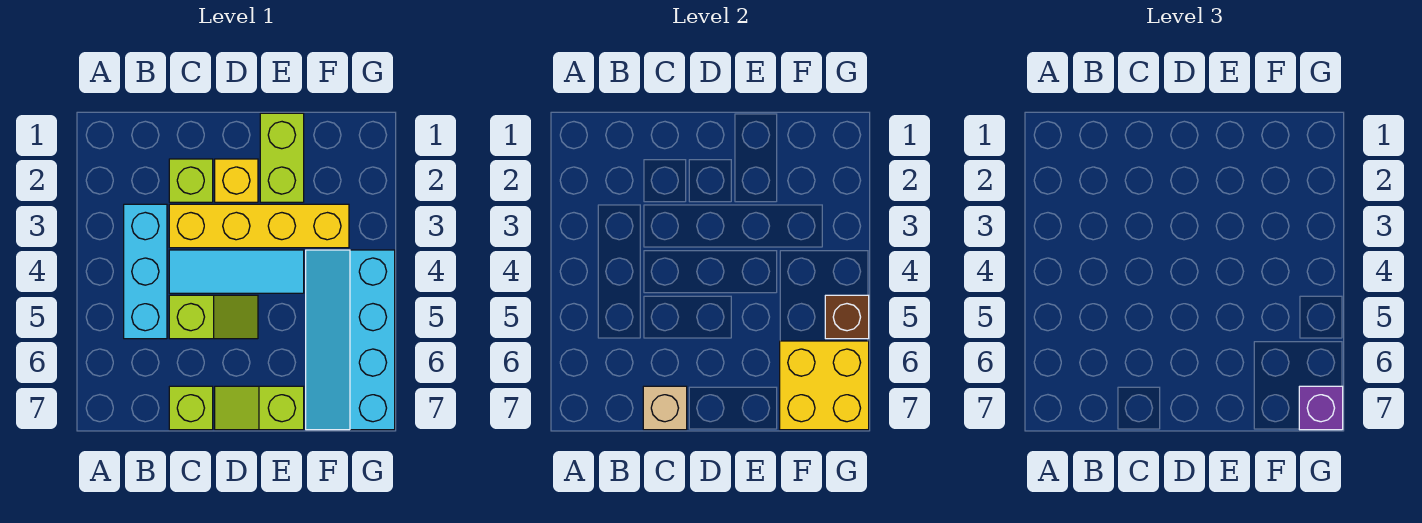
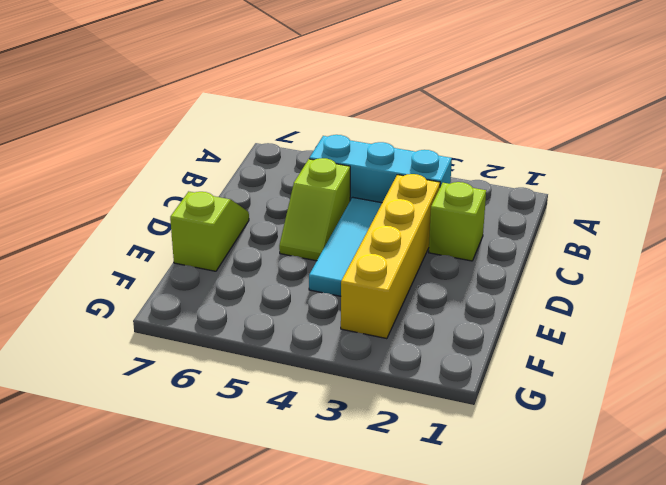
none -> lime 1x1 brick [169,386,213,430]
none -> yellow 1x1 brick [215,159,258,202]
none -> lime 1x2 brick [260,113,304,202]

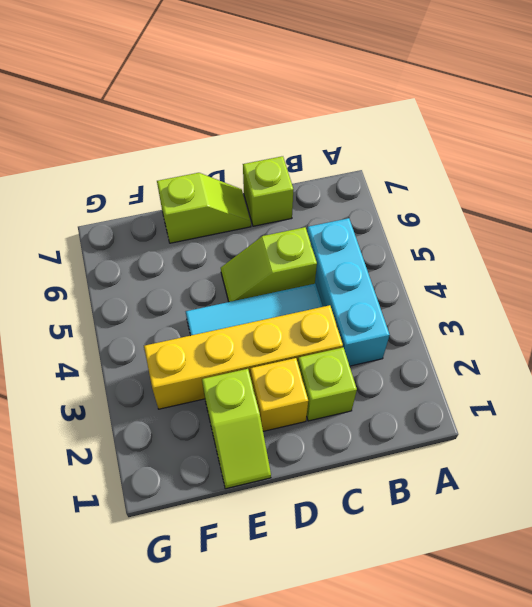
lime 1x2 slope [202,369,271,489] -> lime 1x2 brick [260,113,304,202]
none -> cyan 2x4 slope [306,250,395,430]
none -> tan 1x1 brick [643,386,687,430]
none -> yellow 2x2 brick [780,341,869,430]

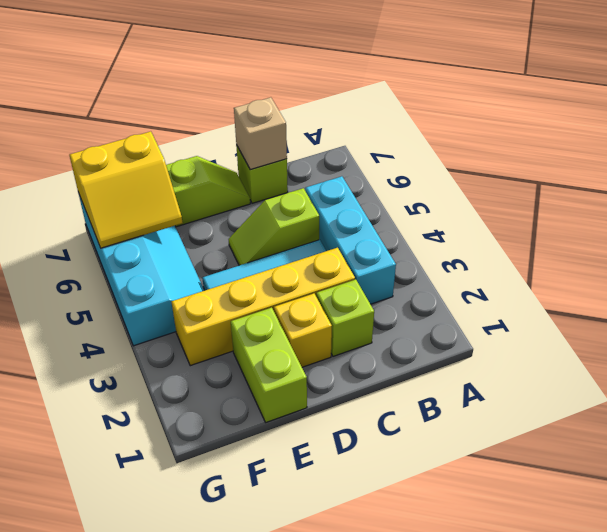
yellow 2x2 slope [69,131,183,248] -> yellow 2x2 brick [780,341,869,430]
none -> brown 1x1 brick [825,295,869,339]
none -> purple 1x1 brick [1299,386,1343,430]

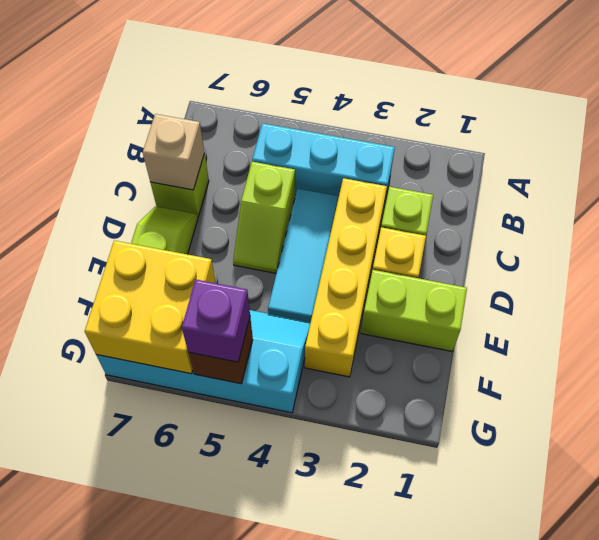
purple 1x1 brick [182,280,250,362] -> purple 1x1 brick moved to [1299,386,1343,430]

